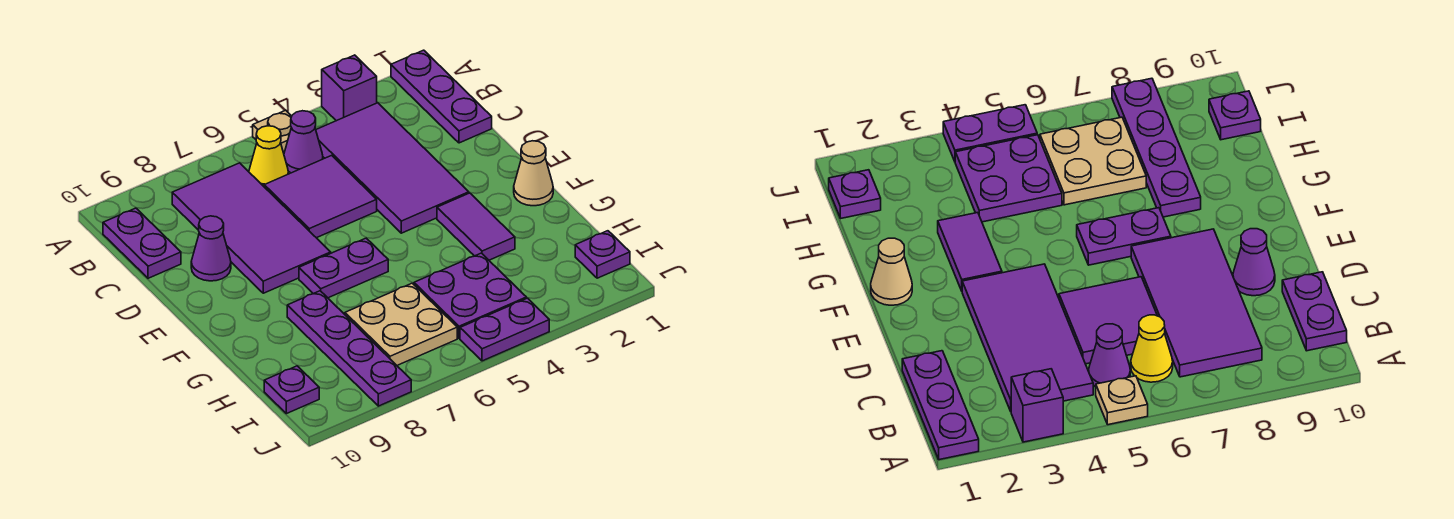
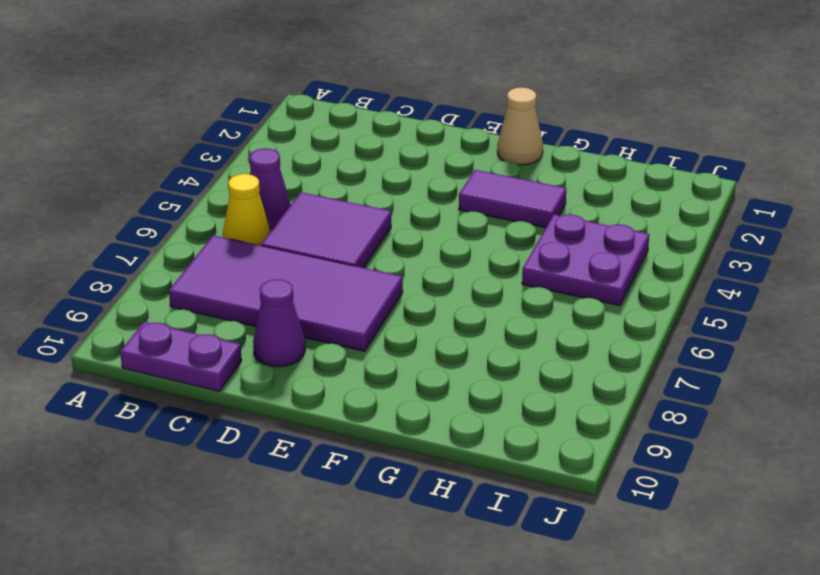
none -> purple 1x3 plate [391,50,492,143]
none -> purple 1x1 brick [322,55,377,121]
none -> tan 1x1 plate [253,110,292,153]

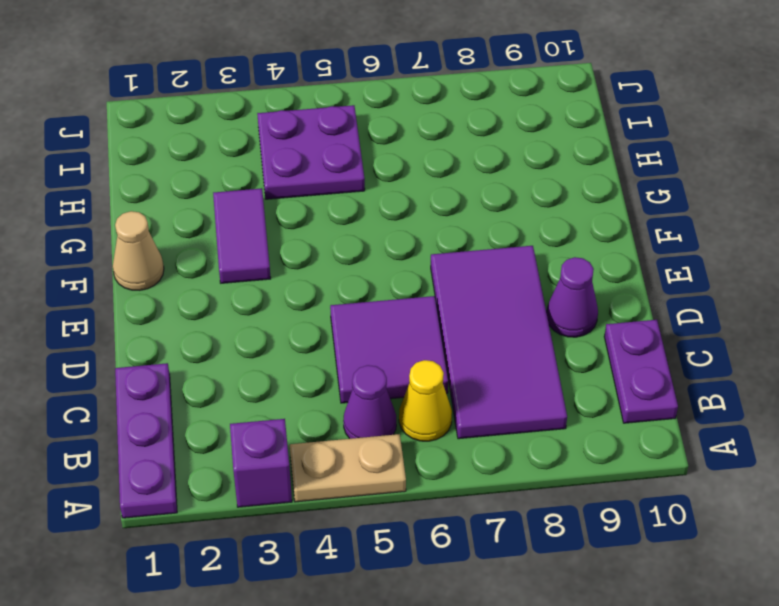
tan 1x2 plate [290,434,406,502] -> tan 1x1 plate [253,110,292,153]
none -> purple 2x4 tile [316,103,469,233]
none -> purple 1x2 plate [299,238,388,298]
none -> purple 1x4 plate [287,291,411,406]

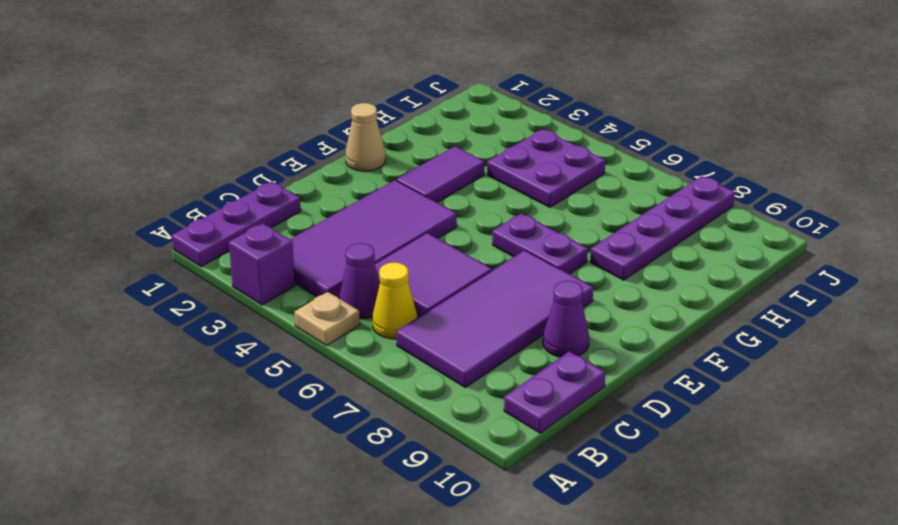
none -> tan 2x2 plate [345,283,457,365]
none -> purple 1x1 plate [575,231,630,278]
none -> purple 1x1 plate [264,366,319,414]

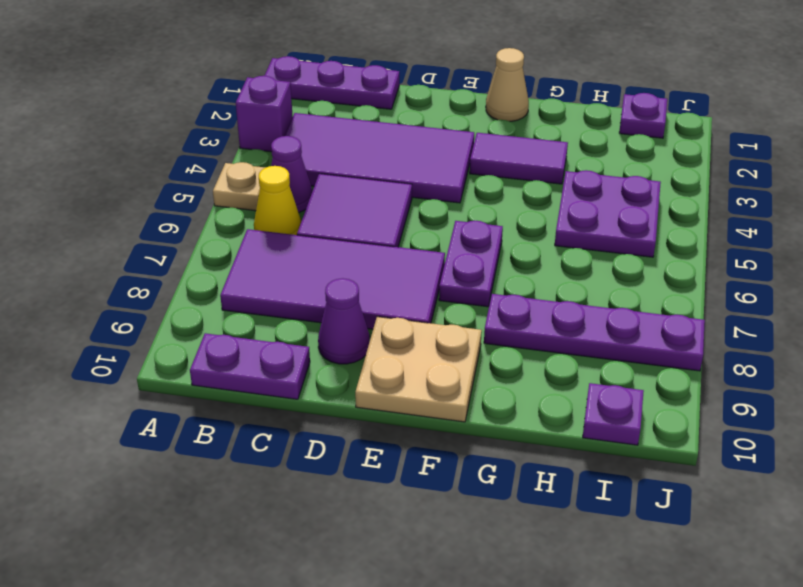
tan 2x2 plate [355,317,482,422] -> tan 2x2 plate moved to [345,283,457,365]
none -> purple 1x2 plate [460,298,549,361]

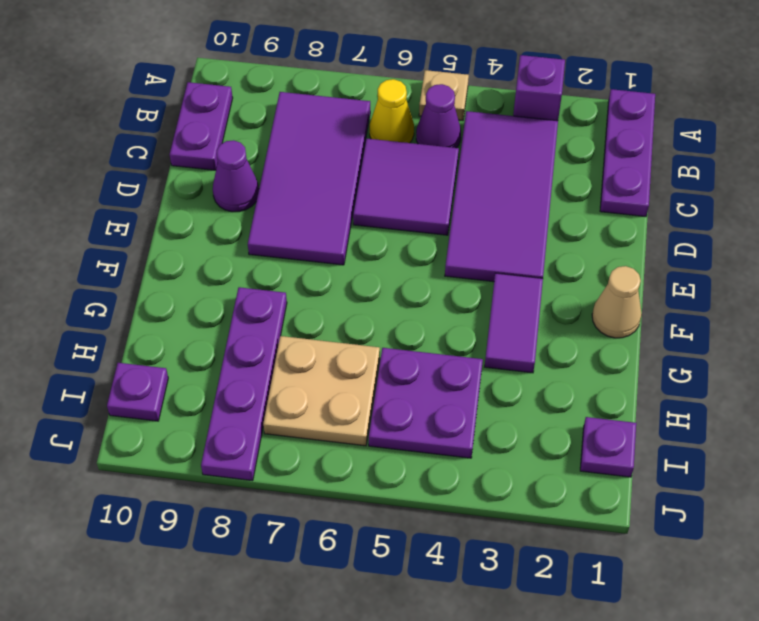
none -> purple 1x2 plate [299,238,388,298]
none -> purple 1x2 plate [460,298,549,361]

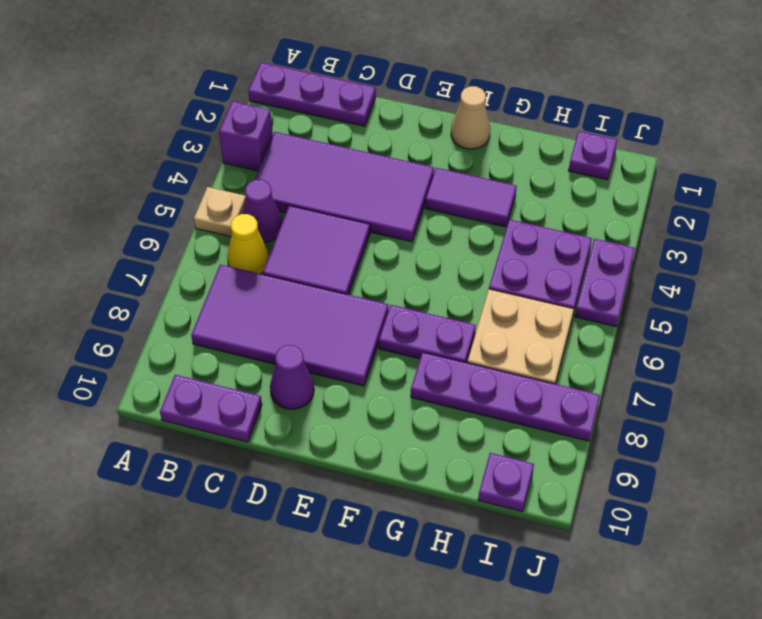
purple 1x2 plate [379,305,476,362] -> purple 1x2 plate turned to [299,238,388,298]

